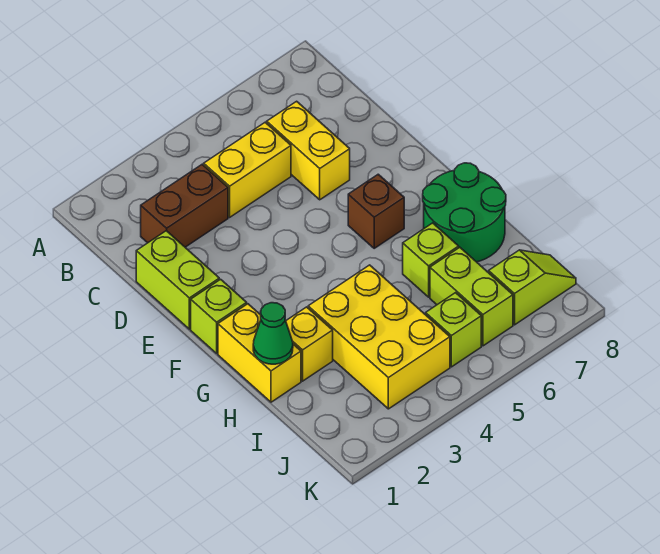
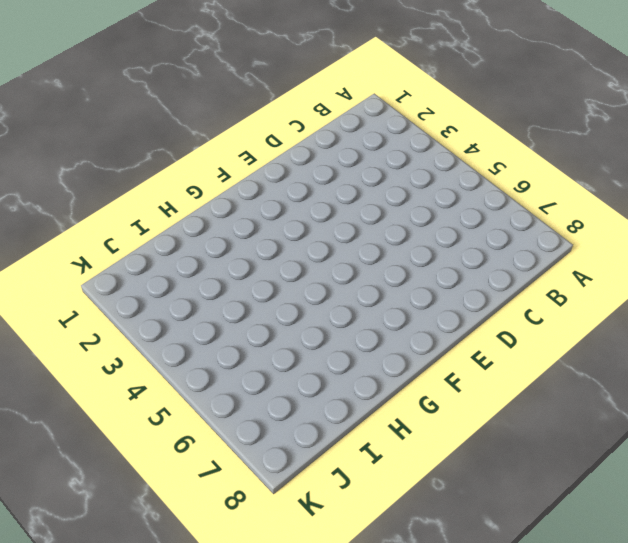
none -> brown 1x2 brick [141,164,228,247]
none -> yellow 1x2 brick [204,122,291,217]
none -> yellow 1x2 brick [267,101,350,200]

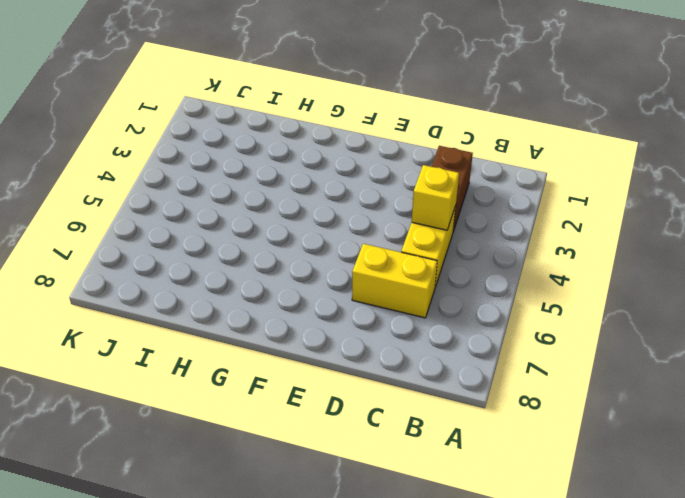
yellow 1x1 brick [412,165,459,230] -> yellow 1x1 brick moved to [286,307,333,381]
none -> lime 1x2 brick [136,231,219,329]
none -> lime 1x1 brick [191,279,247,353]
none -> brown 1x1 brick [348,174,404,248]

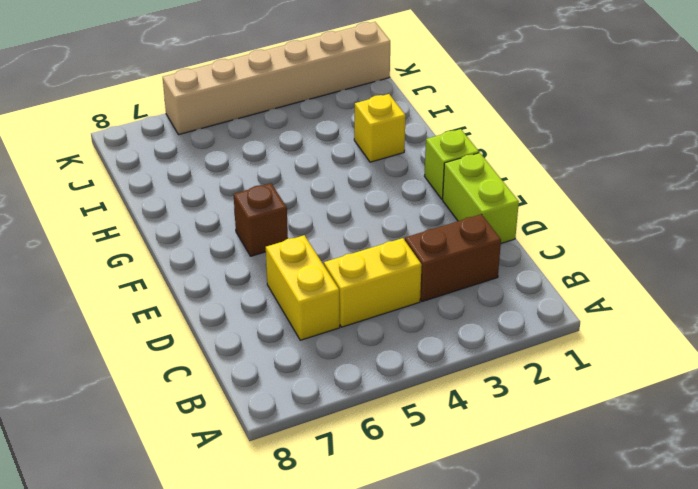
tan 1x6 brick [163,22,390,135] -> none
none -> yellow 1x2 brick [218,304,301,402]
none -> green 2x2 round brick [423,163,506,262]
none -> yellow 2x3 brick [308,265,450,409]

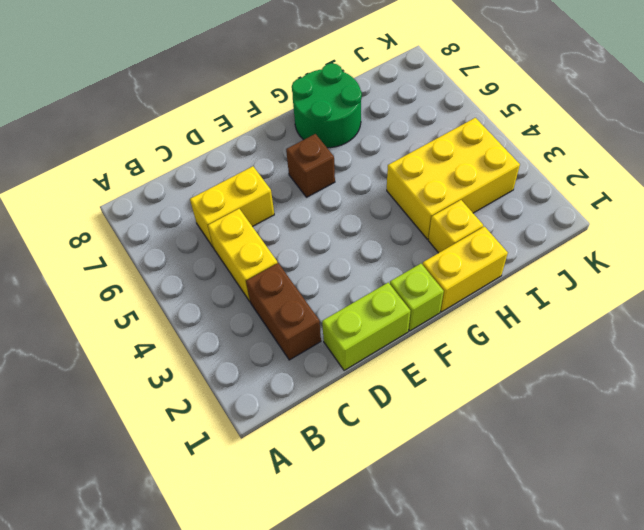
none -> lime 1x1 brick [403,223,459,297]
none -> lime 1x2 brick [430,247,513,346]
none -> lime 1x1 brick [426,293,481,367]

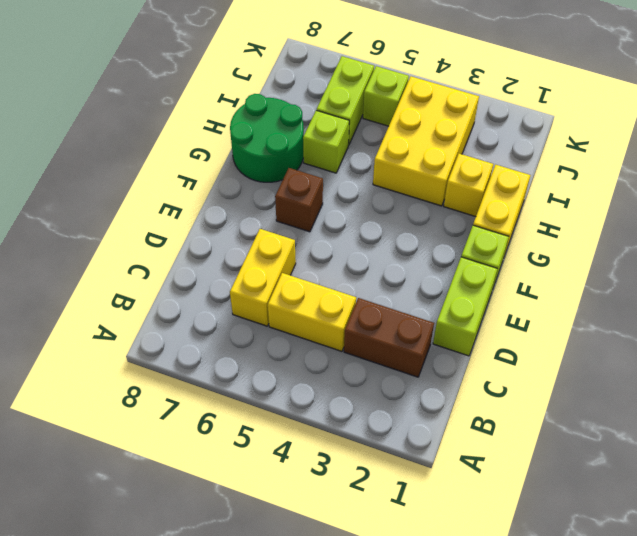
none -> lime 1x2 slope [489,250,576,325]
none -> green 1x1 cone [253,303,293,364]

